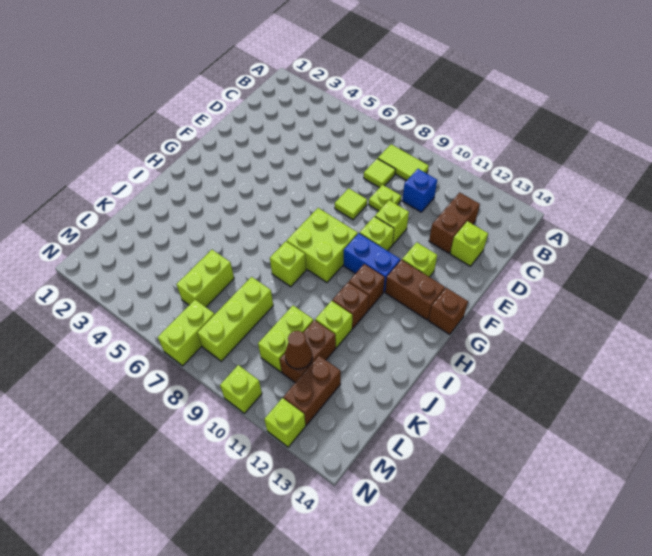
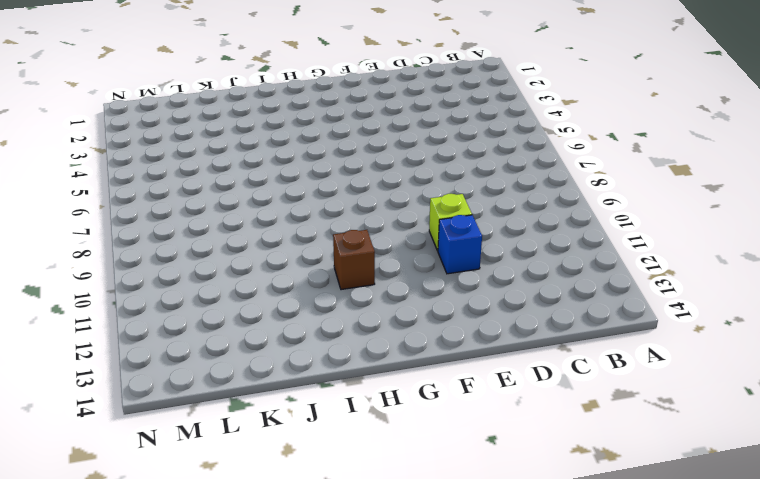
blue 1x1 brick [438,215,482,274] -> blue 1x1 brick moved to [402,169,437,212]
none -> lime 1x2 tile [378,144,429,180]
none -> lime 1x1 tile [364,158,396,188]
none -> brown 1x2 brick [429,192,480,253]

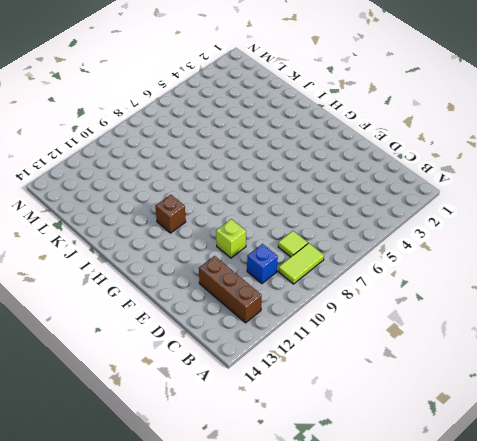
brown 1x3 brick [199,256,262,323] -> brown 1x2 brick [429,192,480,253]
none -> lime 1x1 plate [369,185,401,211]
none -> lime 1x1 brick [450,221,488,266]
none -> lime 1x1 tile [335,188,367,220]

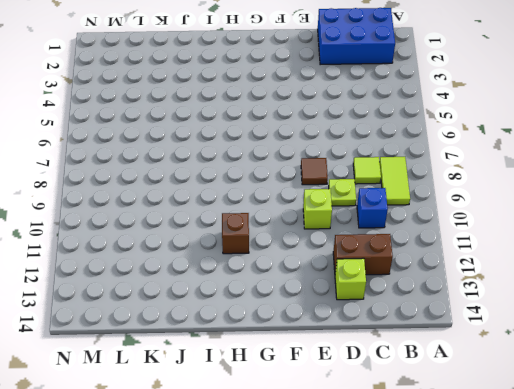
blue 2x3 brick [318,8,395,65] -> none
brown 1x1 tile [301,158,328,185] -> lime 1x1 tile [335,188,367,220]
none -> lime 1x1 brick [360,216,394,251]
none -> lime 1x1 brick [402,242,437,277]
none -> lime 2x2 brick [287,208,358,282]

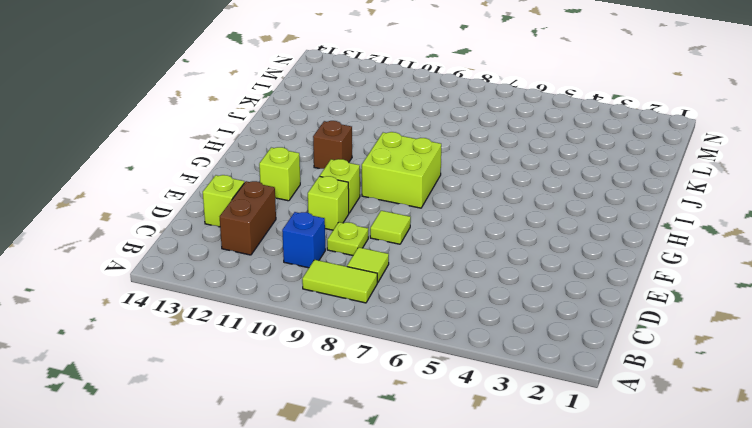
none -> blue 1x2 brick [344,233,400,292]
none -> brown 1x2 brick [385,260,445,320]
none -> brown 1x1 brick [429,288,468,335]

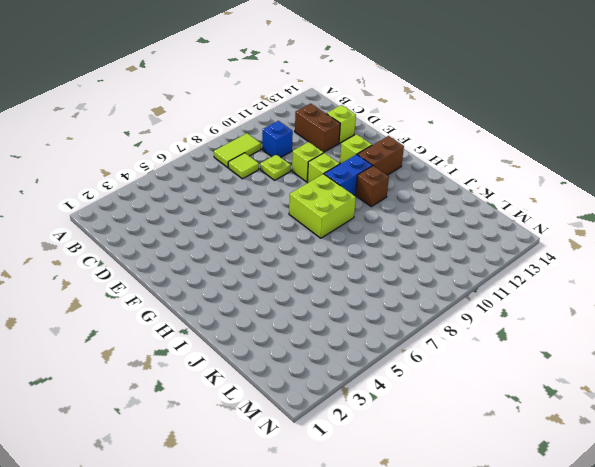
none -> lime 1x1 tile [335,188,367,220]
none -> brown 1x1 brick [429,288,468,335]
none -> lime 1x1 brick [270,241,306,287]

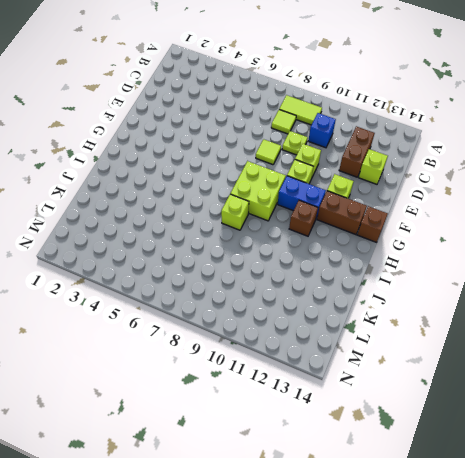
none -> brown 1x1 brick [332,282,369,329]
none -> lime 1x1 brick [315,301,352,348]
none -> lime 1x2 brick [176,250,234,307]

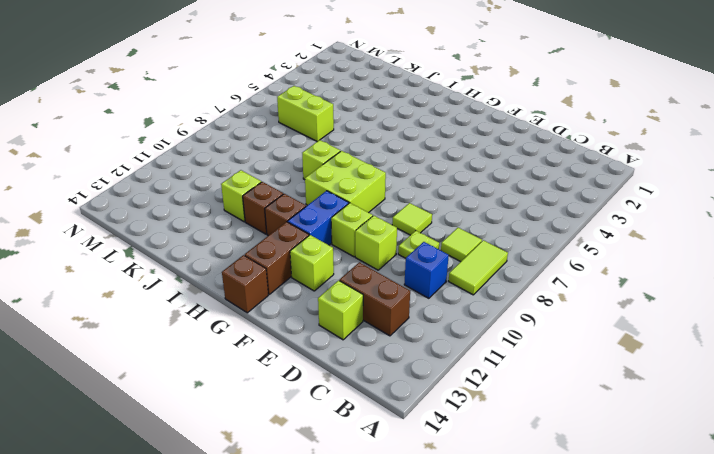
none -> lime 1x3 brick [197,277,273,361]
none -> lime 1x2 brick [258,306,313,372]
none -> brown 1x2 brick [280,320,336,383]

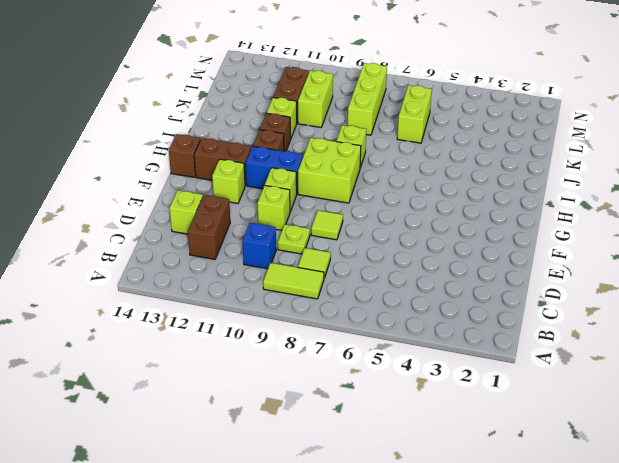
none -> brown 1x2 brick [283,356,341,425]
none -> lime 1x2 brick [158,300,215,366]
none -> lime 1x1 brick [220,365,262,413]

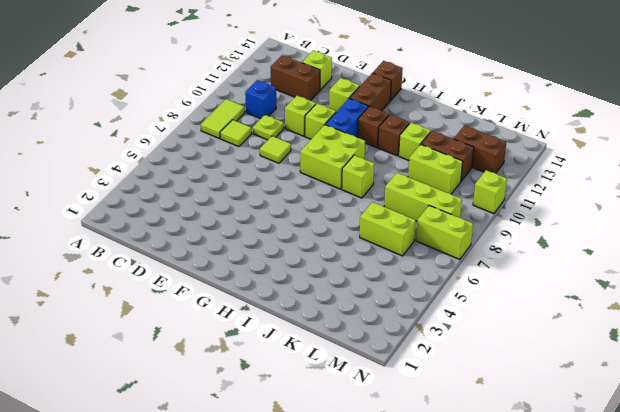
none -> lime 1x1 brick [264,398,306,447]
none -> brown 1x1 cone [285,331,312,369]

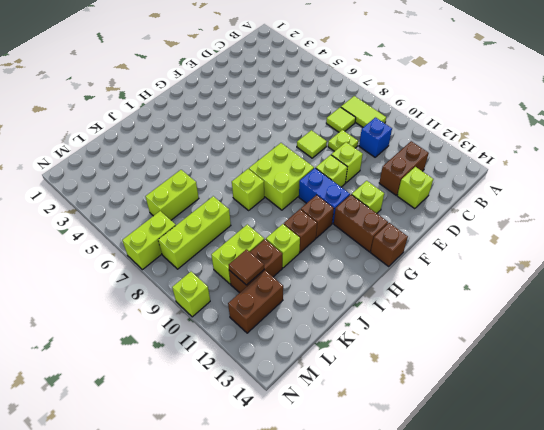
brown 1x1 tile [229,249,264,285] -> brown 1x1 cone [285,331,312,369]
none -> lime 1x1 brick [264,398,306,447]

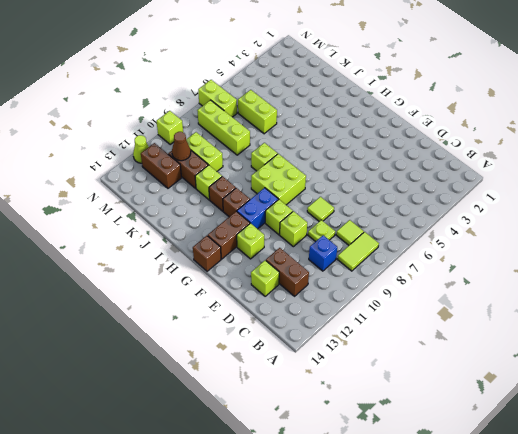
lime 1x1 cone [133,135,149,163] -> lime 1x1 brick [264,398,306,447]

